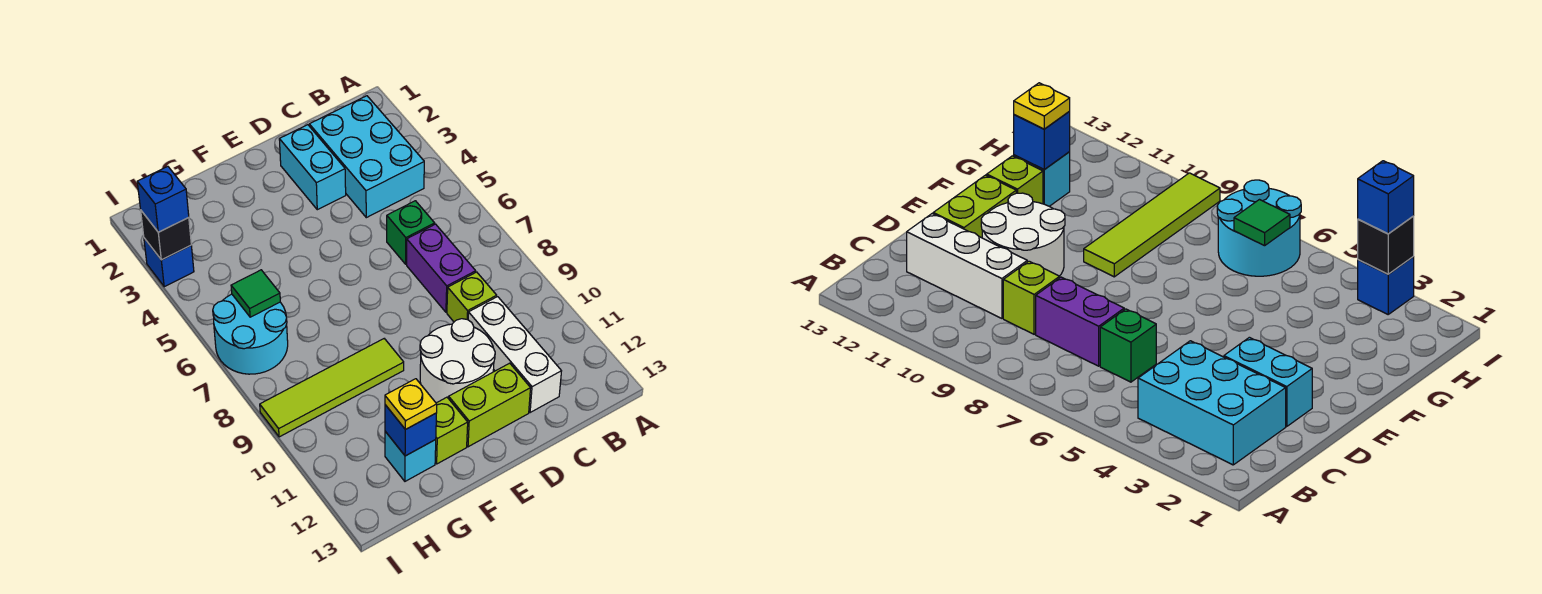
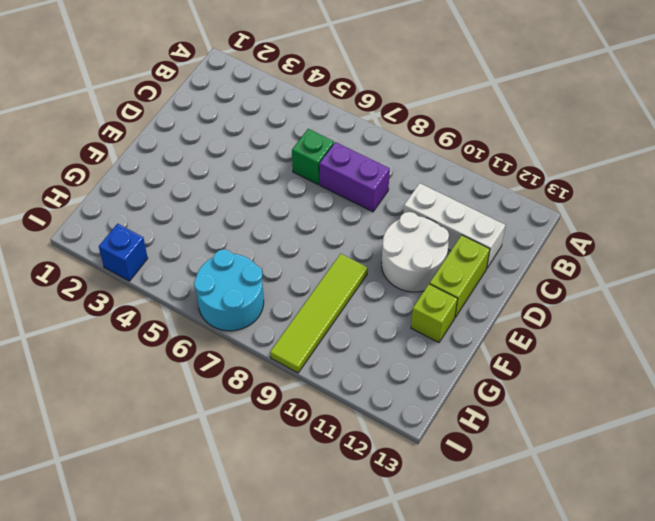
none -> cyan 2x3 brick [309,96,424,218]
none -> lime 1x1 brick [447,272,497,322]
none -> cyan 1x2 brick [279,125,346,210]

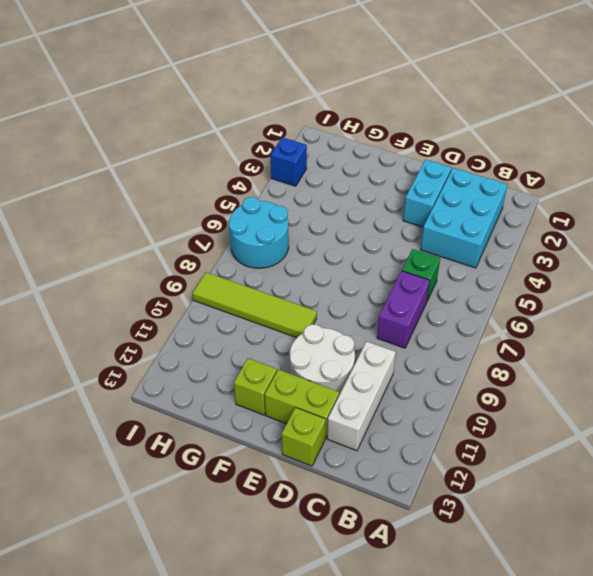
lime 1x1 brick [282,408,326,466] -> lime 1x1 brick moved to [447,272,497,322]
none -> cyan 1x1 brick [385,431,436,481]
none -> blue 1x1 brick [385,405,436,456]
none -> green 1x1 tile [231,270,280,317]

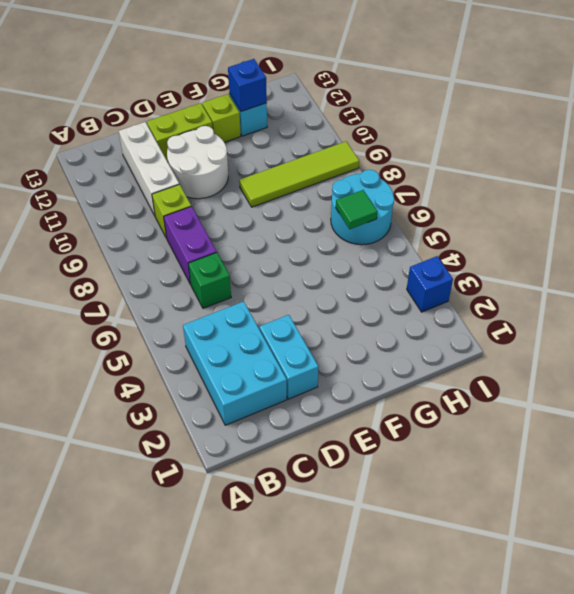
none -> black 1x1 brick [141,211,191,260]
none -> yellow 1x1 plate [385,379,437,430]
none -> blue 1x1 brick [137,167,189,232]

